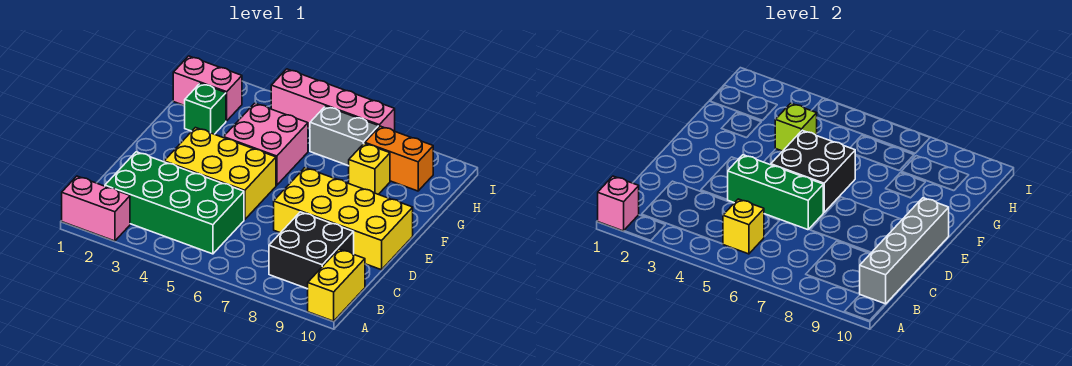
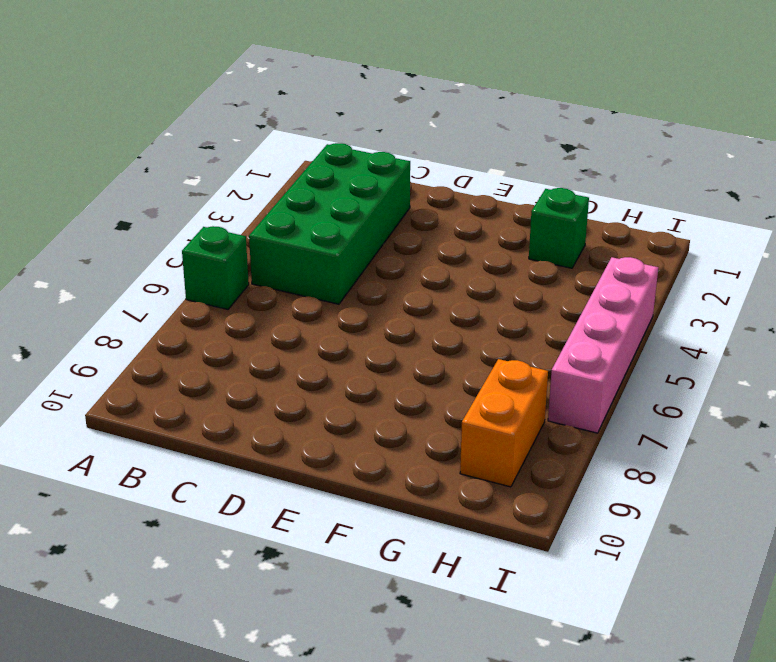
green 1x1 brick [182,226,249,310] -> none
none -> pink 1x2 brick [62,176,130,241]
none -> yellow 1x2 brick [308,249,365,321]
none -> black 2x2 brick [269,212,354,289]

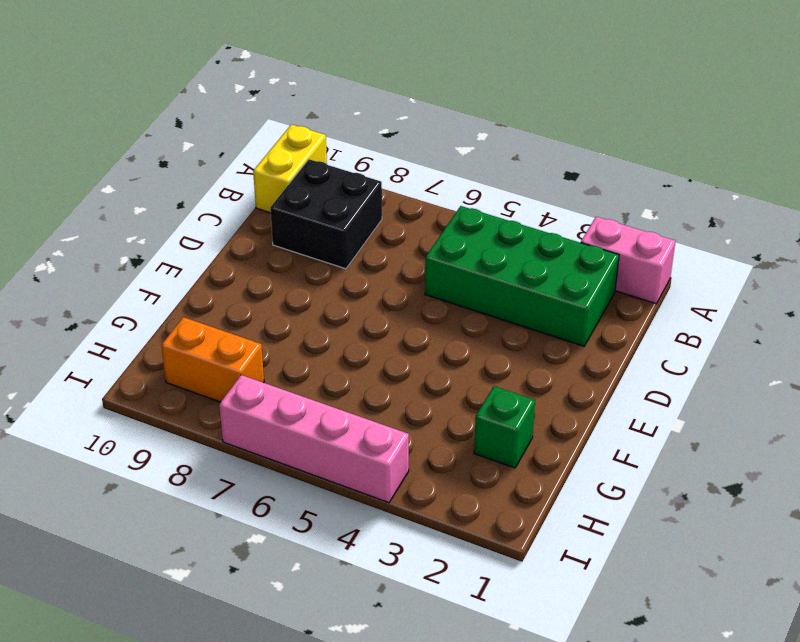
none -> yellow 2x3 brick [164,128,276,220]
none -> yellow 2x4 brick [274,168,413,270]
none -> pink 2x2 brick [223,103,308,185]

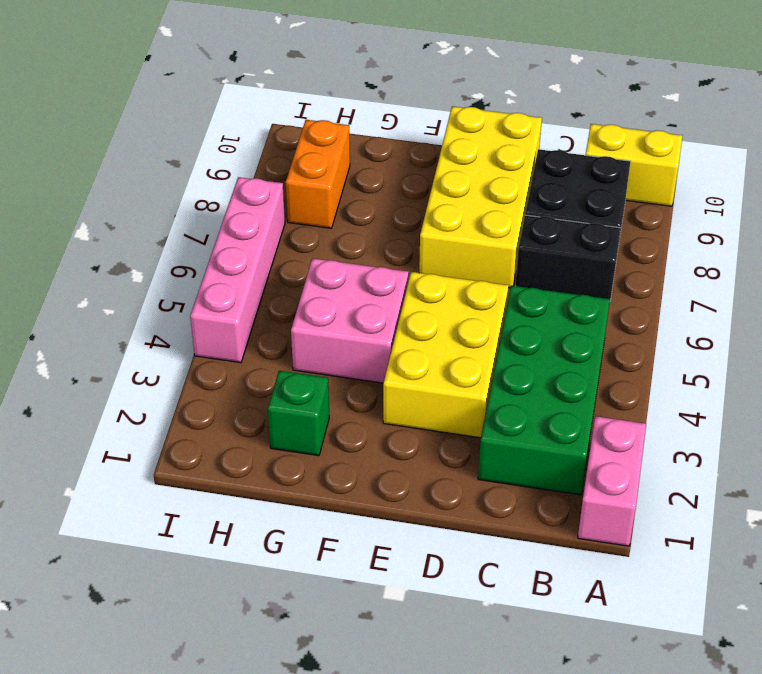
black 1x2 brick [516,215,621,300] -> none
none -> yellow 1x1 brick [349,143,390,194]
none -> pink 1x2 brick [173,56,242,121]
none -> grey 1x2 brick [310,106,379,166]

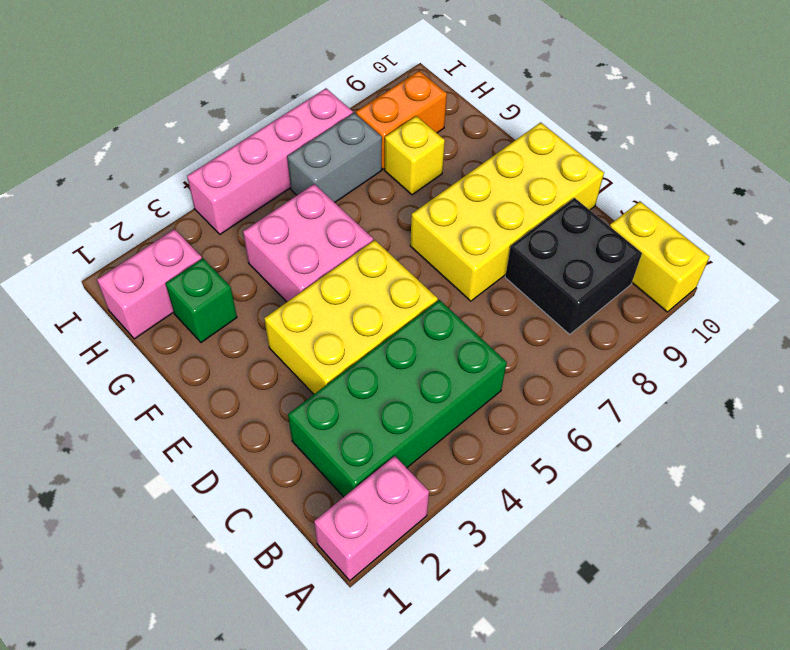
none -> pink 1x1 brick [598,176,639,231]
none -> yellow 1x1 brick [723,199,764,254]
none -> grey 1x4 brick [860,198,949,304]

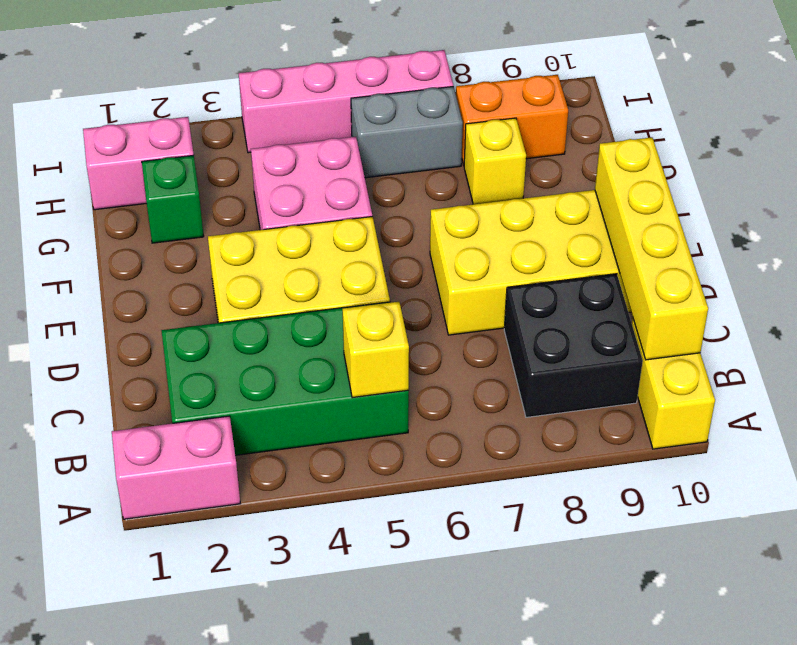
yellow 1x4 brick [595,137,708,360] -> grey 1x4 brick [860,198,949,304]
none -> pink 1x1 brick [598,176,639,231]
none -> green 1x3 brick [728,155,823,230]
none -> black 2x2 brick [771,130,855,212]

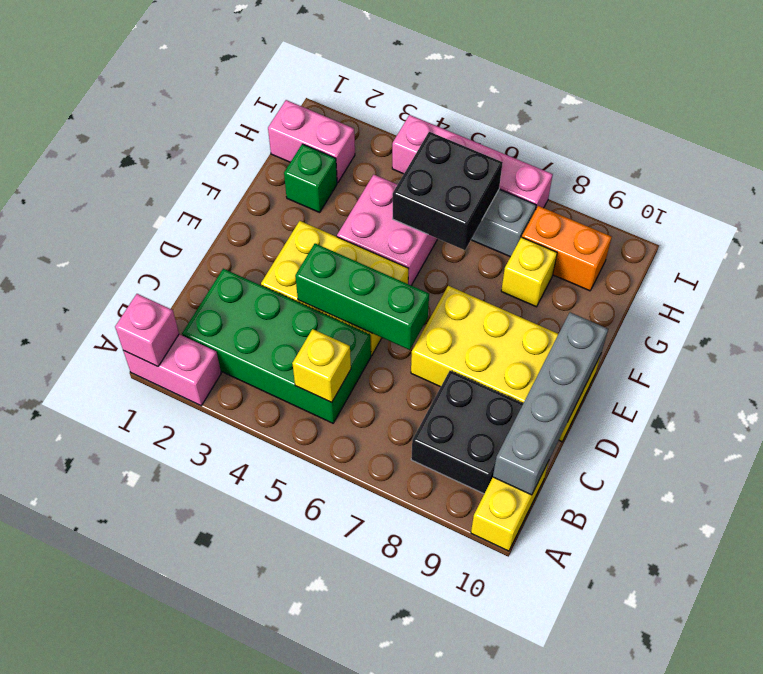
black 2x2 brick [393,132,503,250] -> black 2x2 brick moved to [771,130,855,212]
none -> lime 1x1 brick [775,103,817,151]

